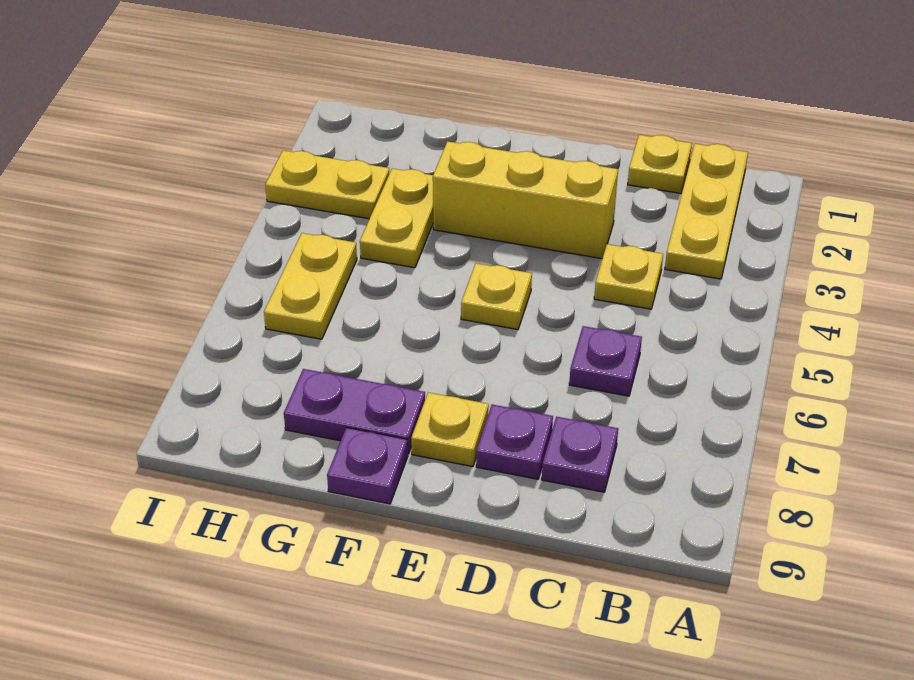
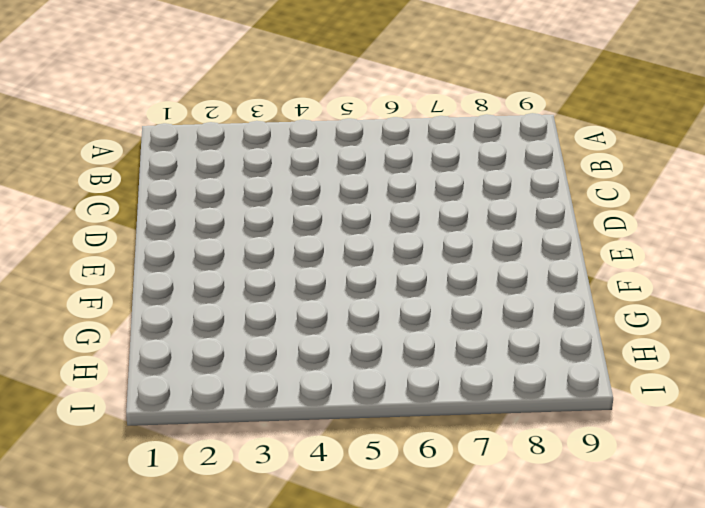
none -> yellow 1x3 plate [665,144,748,279]
none -> yellow 1x1 plate [628,135,692,194]
none -> yellow 1x1 plate [594,244,663,309]

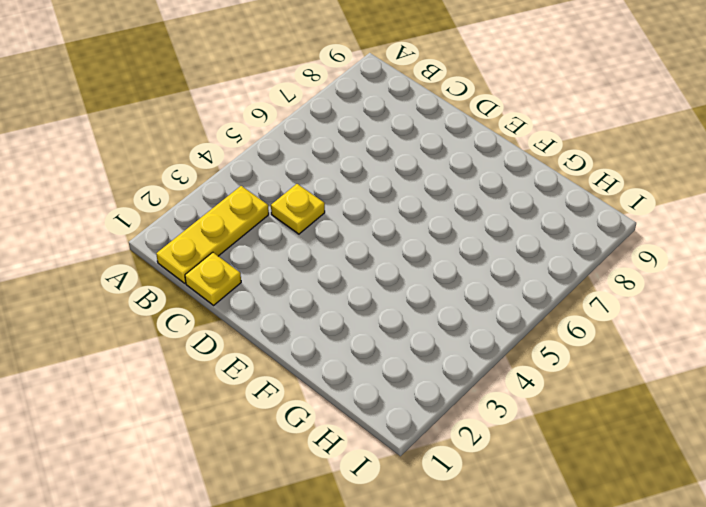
none -> purple 1x1 plate [569,326,642,396]
none -> purple 1x1 plate [542,417,618,492]
none -> yellow 1x3 brick [433,141,618,259]

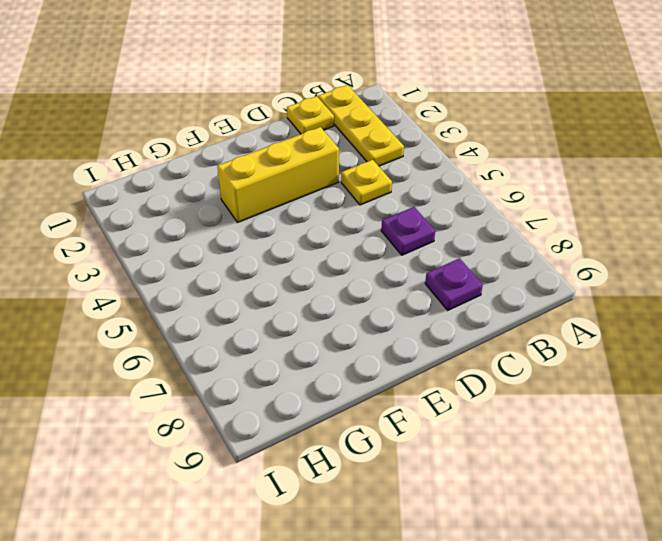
none -> purple 1x1 plate [476,405,553,479]
none -> yellow 1x1 plate [461,263,532,330]
none -> yellow 1x1 plate [411,392,489,467]

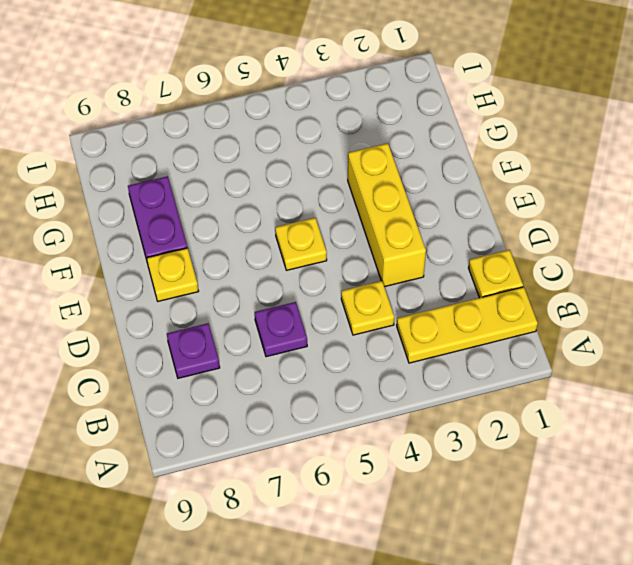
none -> purple 1x1 plate [476,405,553,479]
none -> purple 1x1 plate [327,428,408,504]
none -> yellow 1x2 plate [360,169,433,268]

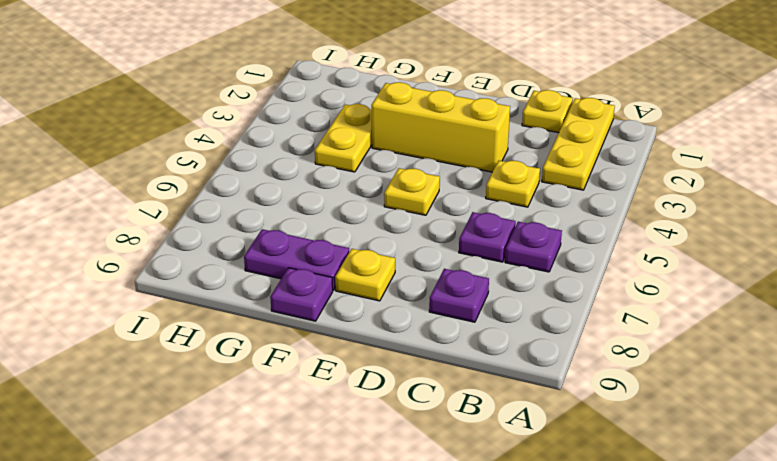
purple 1x1 plate [505,222,562,272] -> purple 1x1 plate moved to [476,405,553,479]
none -> yellow 1x2 plate [265,150,389,219]
none -> yellow 1x2 plate [264,233,357,339]

